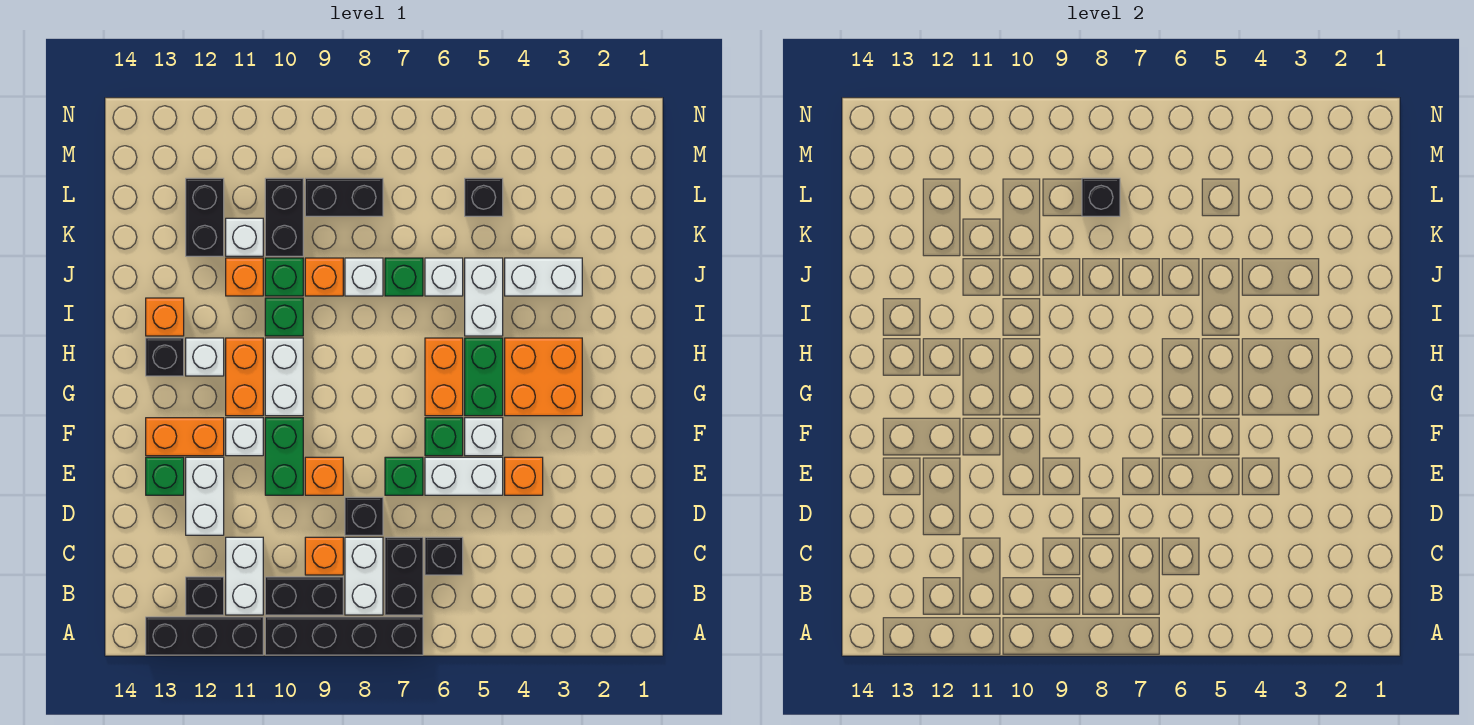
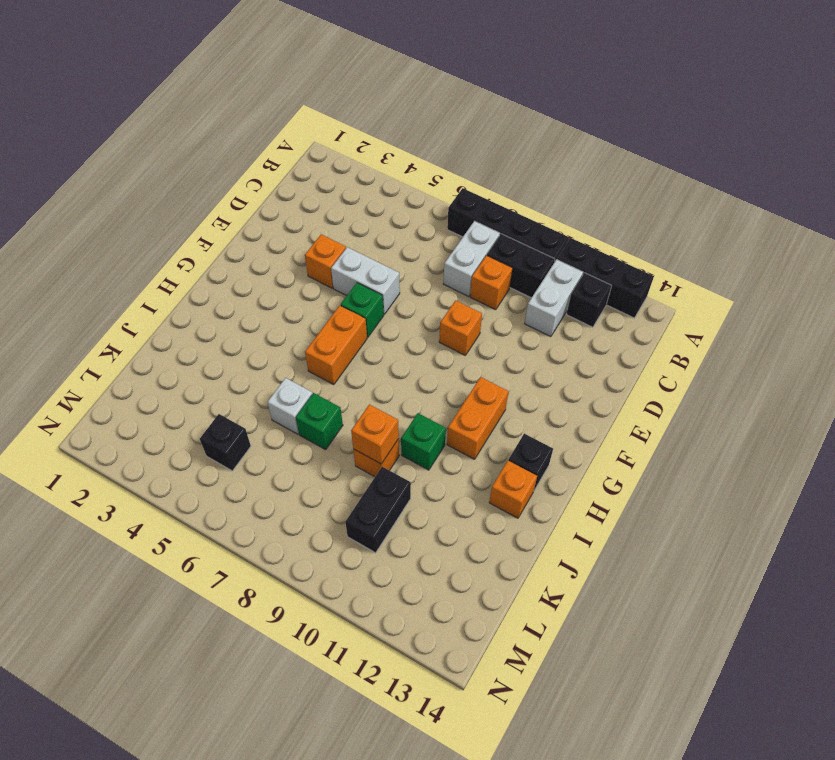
orange 1x1 brick [351,404,399,464] -> orange 1x1 brick moved to [226,258,263,296]
none -> black 1x2 brick [385,537,423,615]
none -> black 1x1 brick [425,537,463,575]
none -> black 1x1 brick [345,497,383,535]
none -> white 1x2 brick [186,457,224,535]

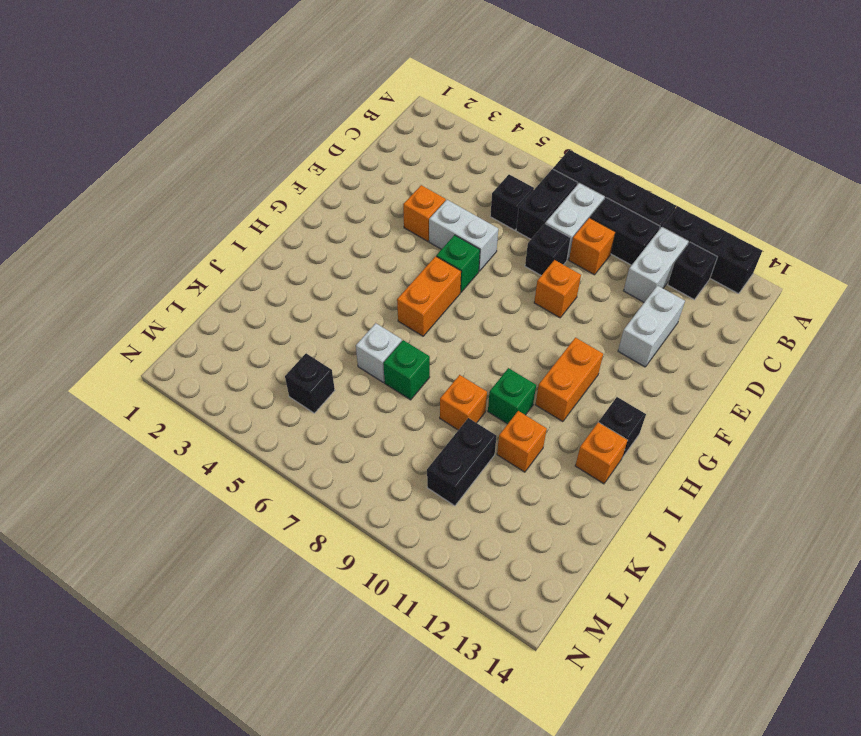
none -> green 1x1 brick [385,457,423,495]
none -> green 1x2 brick [265,418,303,495]
none -> green 1x1 brick [146,457,184,495]
none -> white 1x1 brick [465,418,503,456]

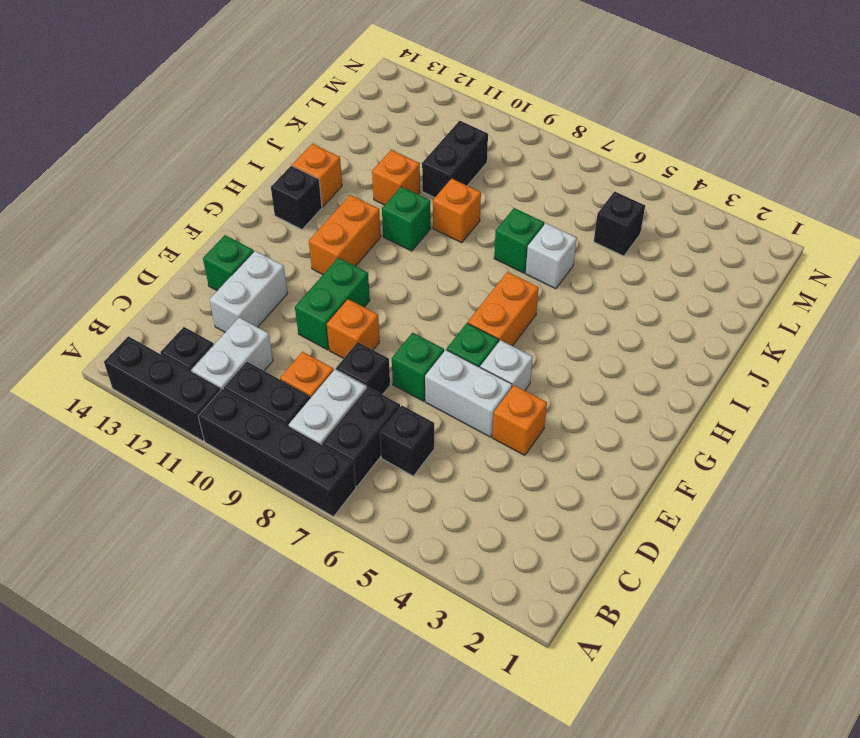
none -> white 1x1 brick [226,418,263,456]
none -> orange 1x2 brick [146,418,224,456]
none -> orange 2x2 brick [505,338,582,416]
none -> green 1x2 brick [465,338,503,416]

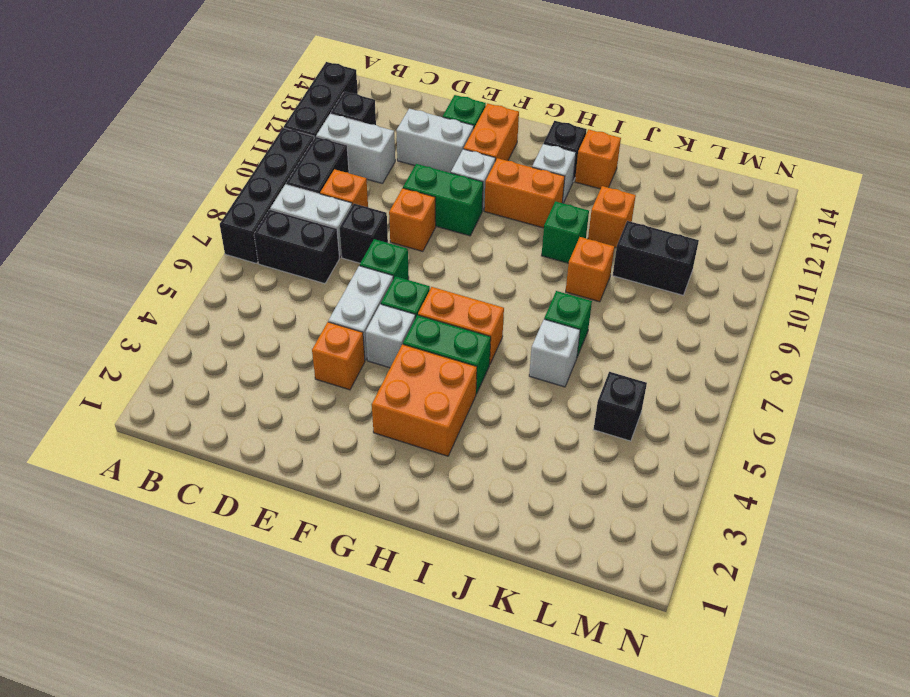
none -> black 1x1 brick [425,537,463,575]
none -> white 1x2 brick [265,338,303,416]
none -> white 1x2 brick [465,258,503,336]
none -> white 1x2 brick [505,258,582,296]

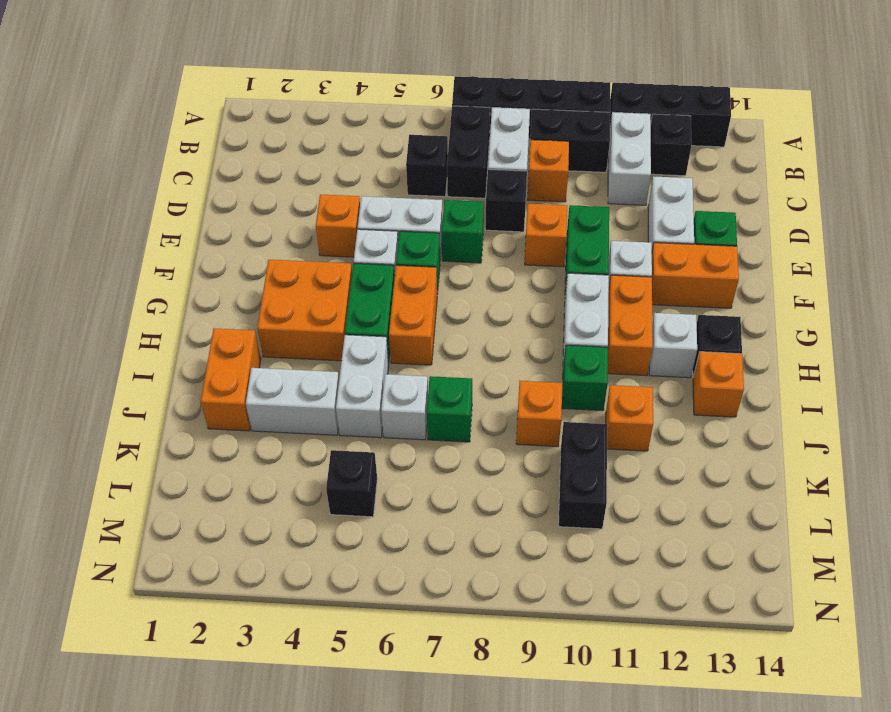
orange 1x2 brick [201,328,261,431] -> none
none -> white 1x1 brick [345,258,383,296]
none -> green 1x1 brick [265,258,303,296]
none -> white 1x1 brick [226,218,263,256]
none -> black 1x2 brick [186,178,224,256]

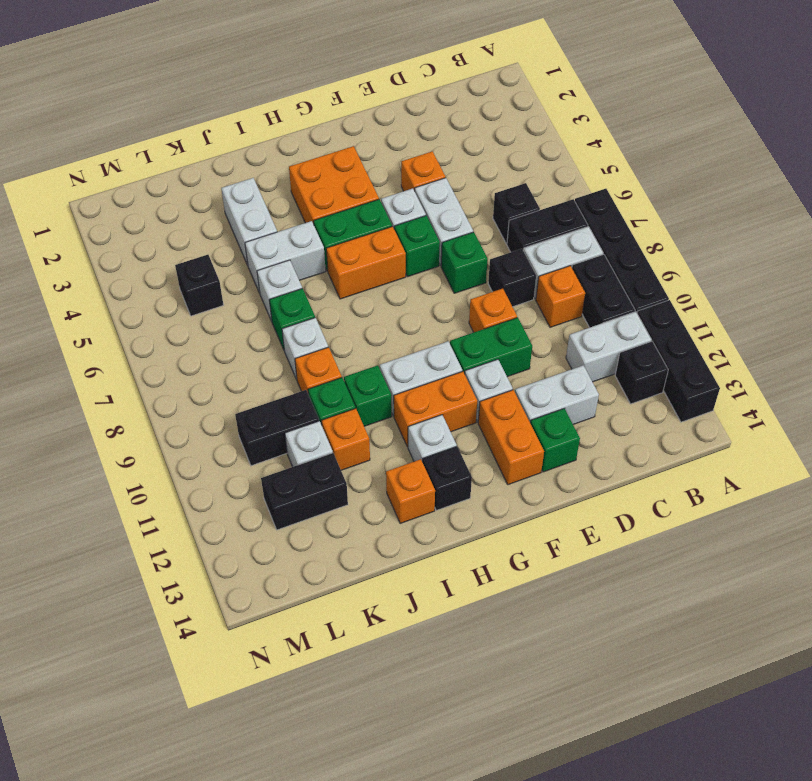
none -> black 1x2 brick [305,178,383,216]
none -> black 1x1 brick [1082,178,1120,216]

